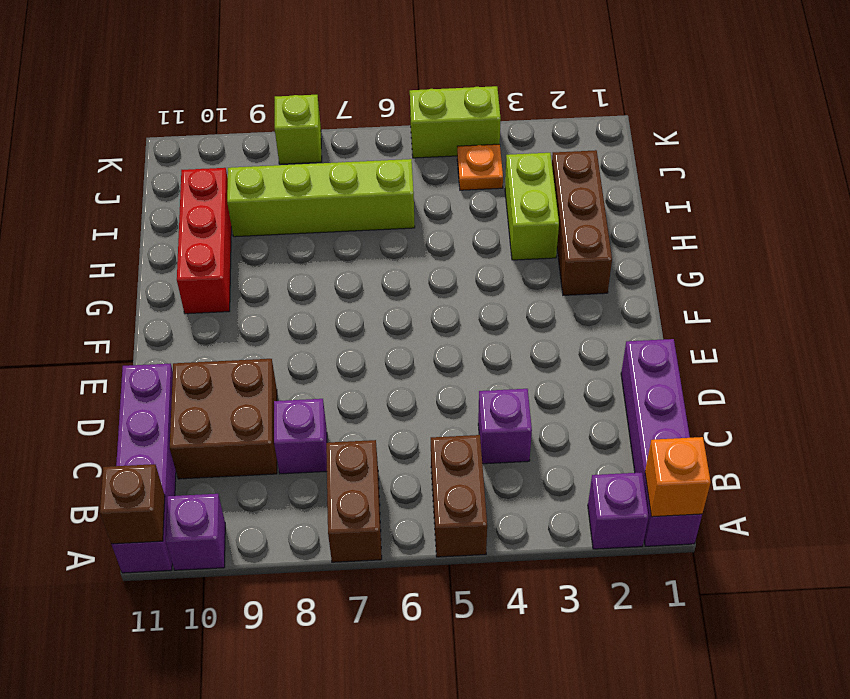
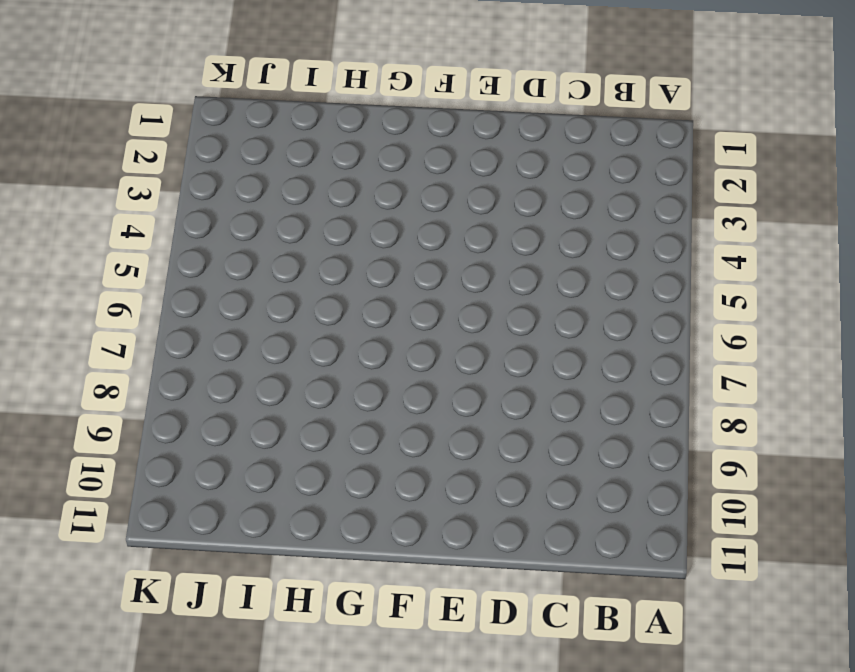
none -> purple 1x4 brick [621,339,702,546]
none -> purple 1x1 brick [588,473,649,549]
none -> brown 1x2 brick [431,435,487,557]

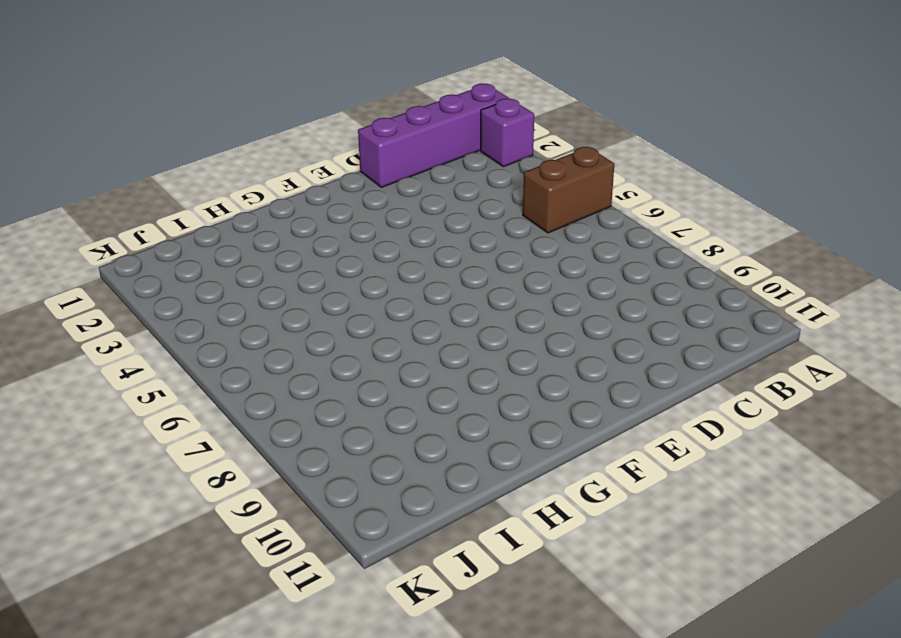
none -> brown 1x2 brick [326,440,382,562]
none -> purple 1x1 brick [166,494,225,570]
none -> purple 1x4 brick [111,364,176,573]

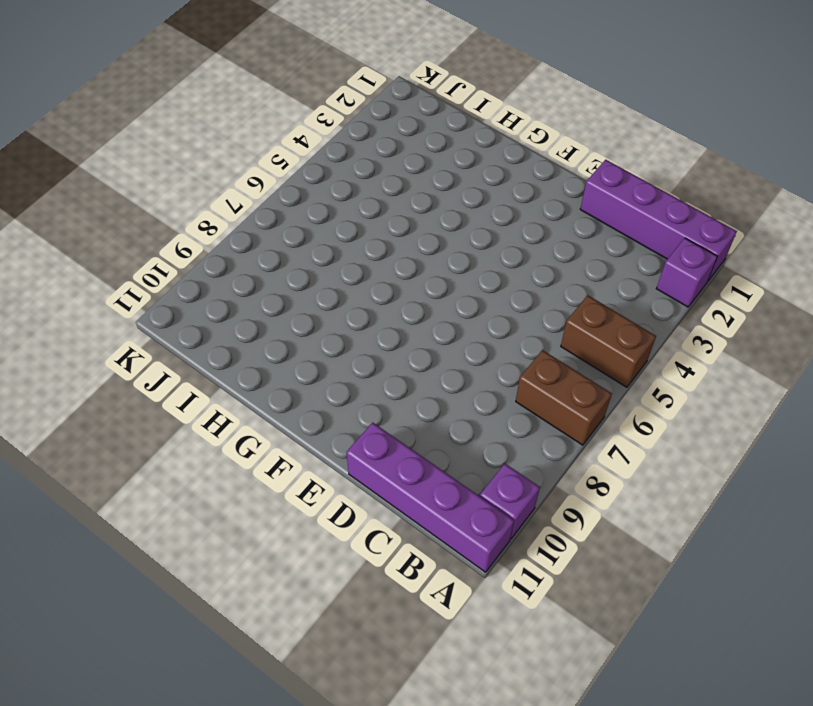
none -> purple 1x1 brick [478,389,532,464]
none -> purple 1x1 brick [274,399,327,474]
none -> brown 2x2 brick [170,359,277,479]

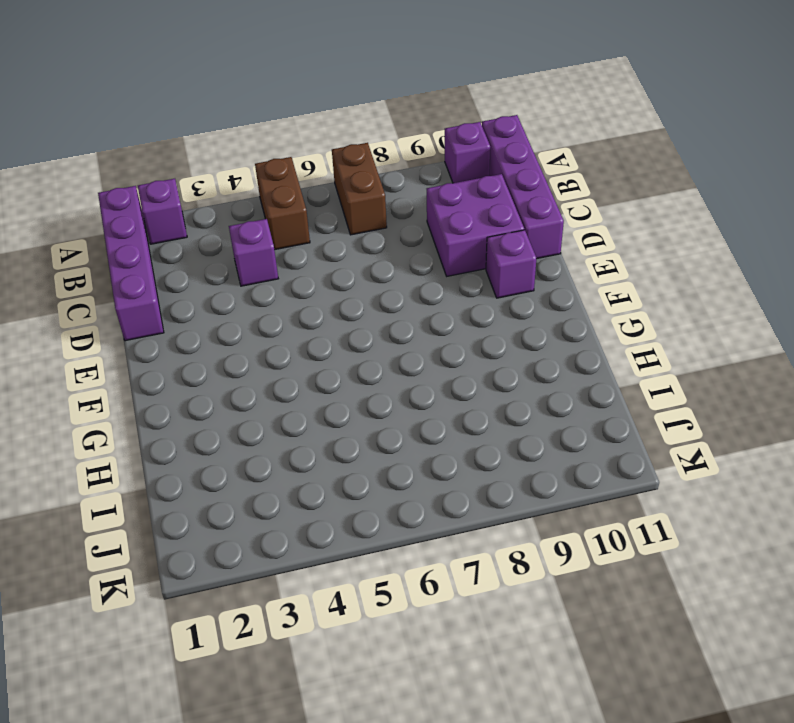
purple 2x2 brick [427,174,524,276] -> brown 2x2 brick [170,359,277,479]
purple 1x1 brick [486,230,537,298] -> purple 1x1 brick moved to [274,399,327,474]
none -> brown 1x3 brick [552,150,612,295]
none -> red 1x3 brick [177,168,231,314]
none -> lime 1x2 brick [505,153,559,260]

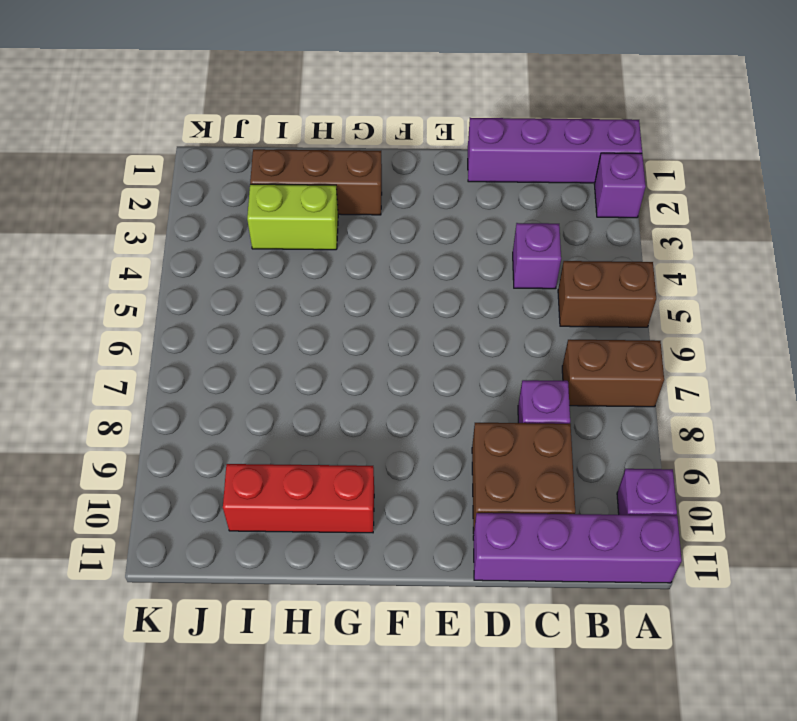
none -> lime 1x4 brick [227,159,415,237]
none -> orange 1x1 plate [457,144,503,190]
none -> lime 1x2 brick [410,86,501,158]

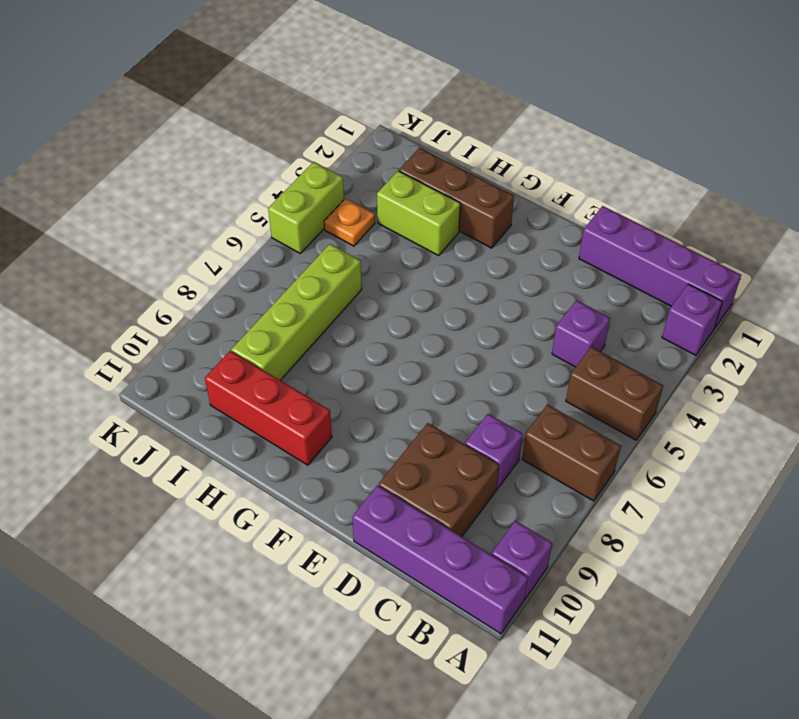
none -> lime 1x1 brick [275,95,322,164]
none -> orange 1x1 brick [645,437,711,517]
none -> brown 1x1 brick [100,464,165,544]

